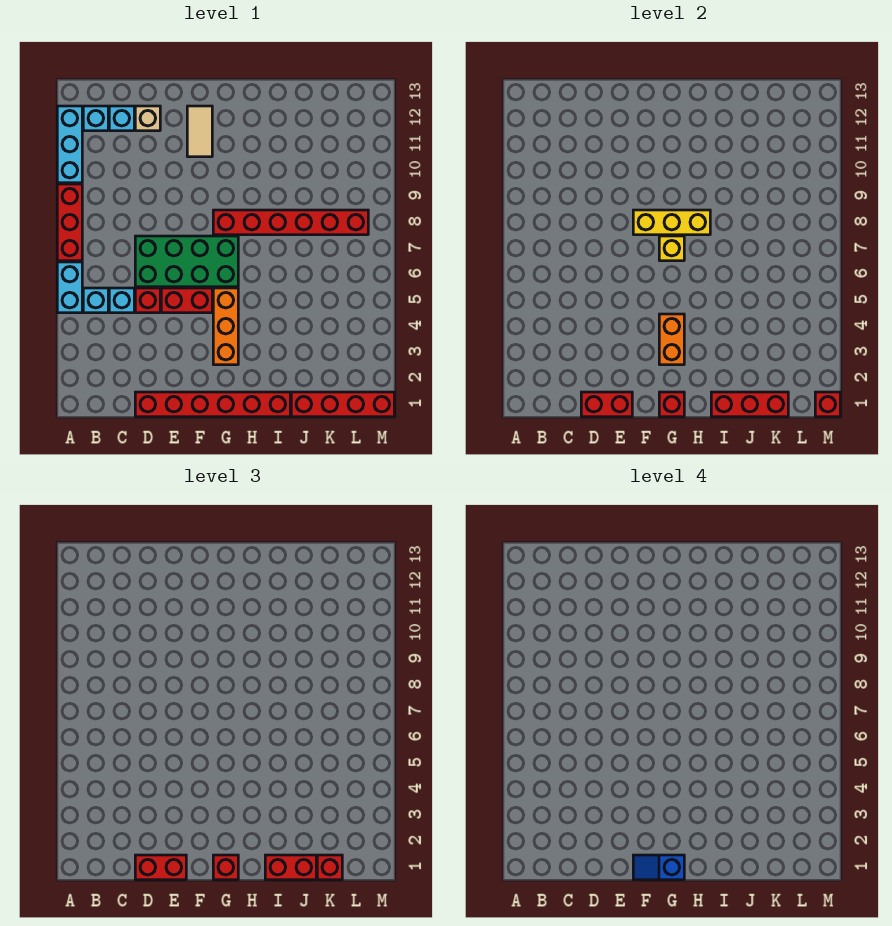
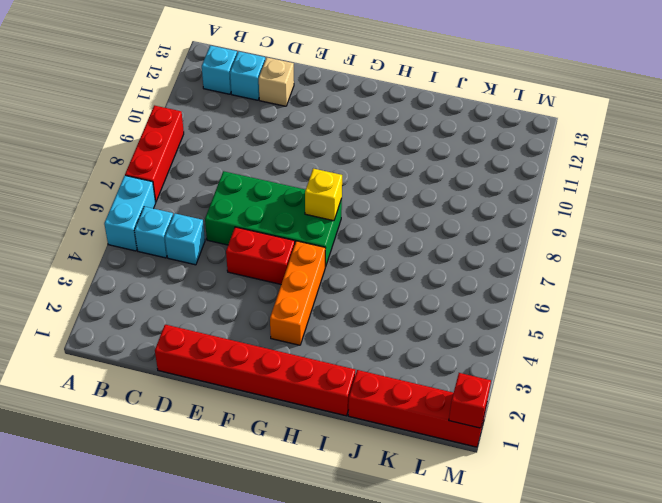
none -> cyan 1x3 brick [57,106,82,183]
none -> red 1x1 brick [135,288,160,313]
none -> tan 1x2 tile [187,106,212,157]

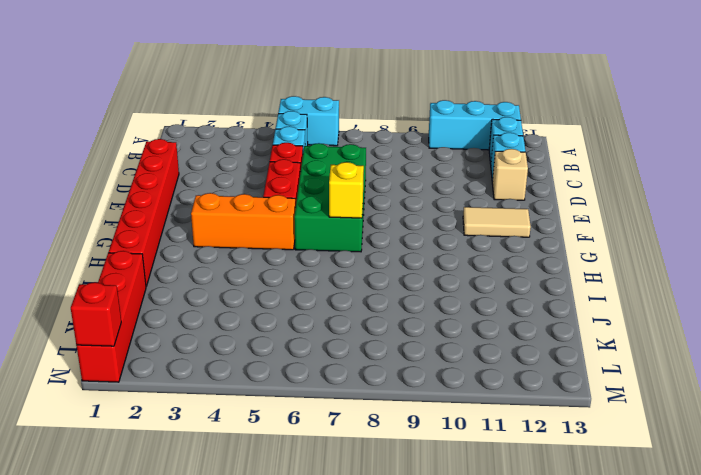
none -> red 1x3 brick [57,184,82,261]
none -> red 1x6 brick [213,210,368,235]
none -> red 1x2 brick [581,392,632,417]

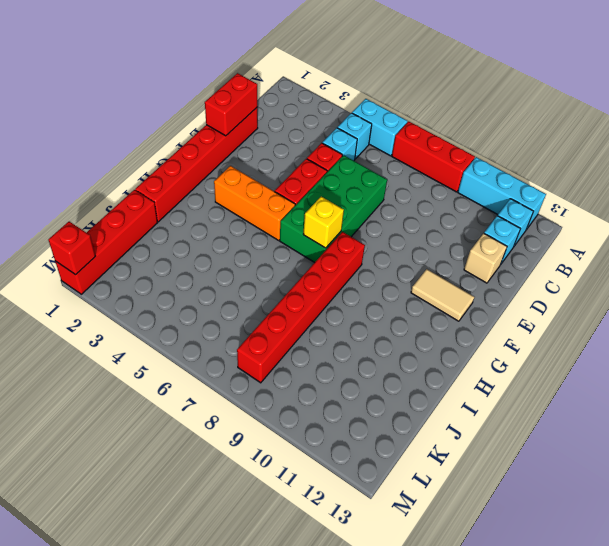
none -> yellow 1x3 brick [633,210,710,235]
none -> red 1x1 brick [659,392,684,417]
none -> orange 1x2 brick [659,314,684,365]

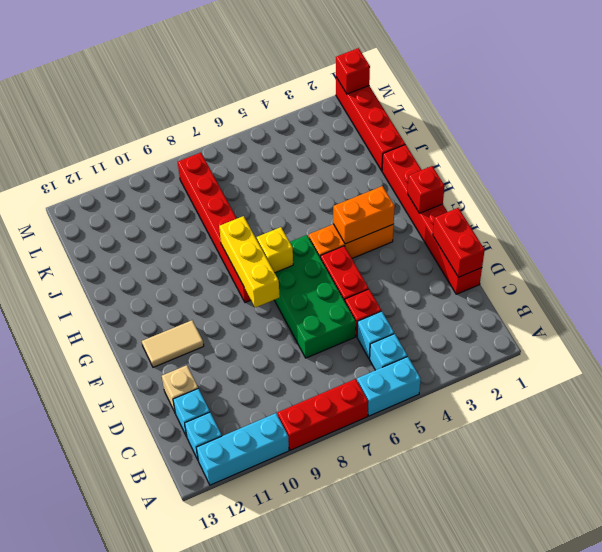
none -> red 1x3 brick [711,392,788,417]
none -> red 1x2 brick [135,855,186,880]
none -> red 1x1 brick [213,855,238,880]

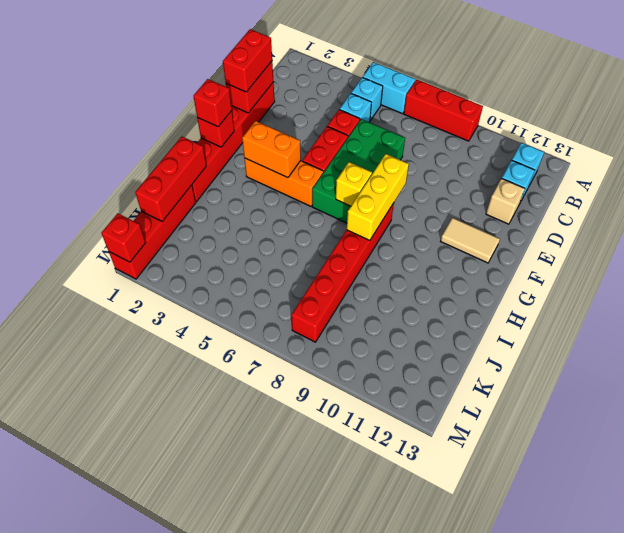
none -> cyan 1x3 brick [57,106,82,183]
none -> red 1x2 brick [265,855,316,880]
none -> red 1x1 brick [317,855,342,880]

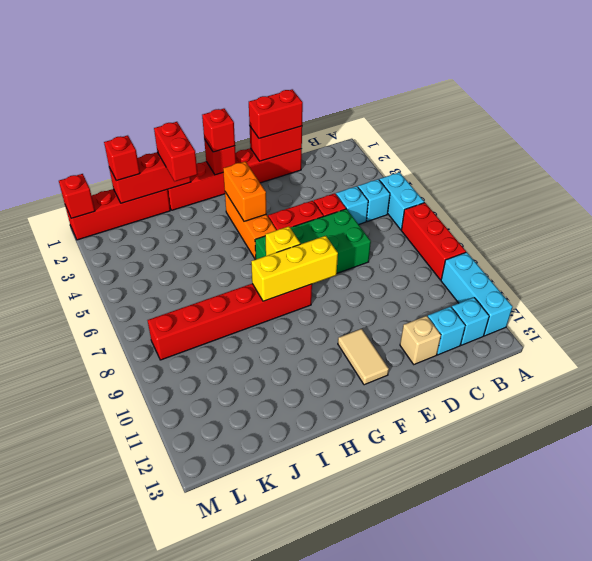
red 1x2 brick [154,122,198,181] -> red 1x2 brick turned to [265,855,316,880]
none -> blue 1x2 slope [633,855,684,880]

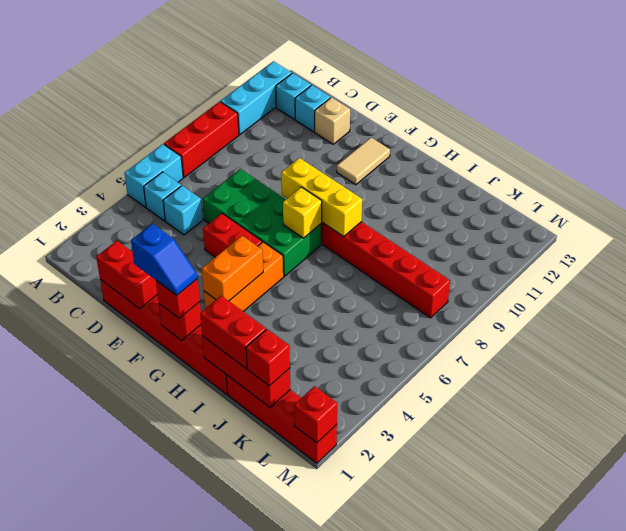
blue 1x2 slope [131,224,198,295] -> blue 1x2 slope turned to [633,855,684,880]
none -> red 1x1 brick [135,288,160,313]
none -> red 1x2 brick [135,855,186,880]

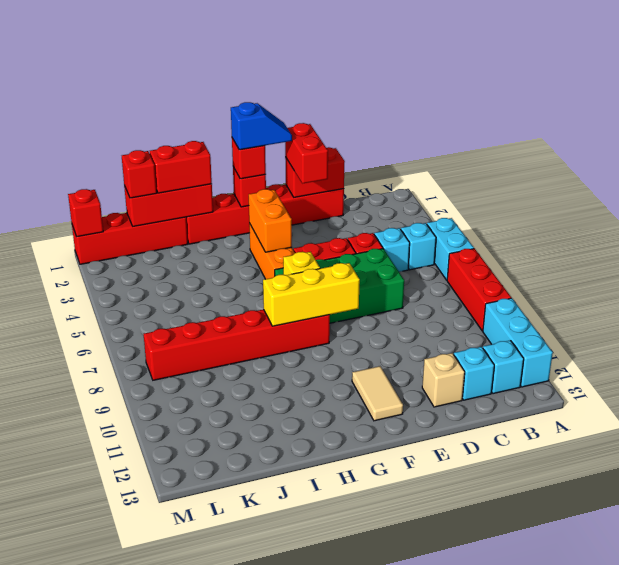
red 1x2 brick [285,123,328,184] -> red 1x2 brick turned to [135,855,186,880]

